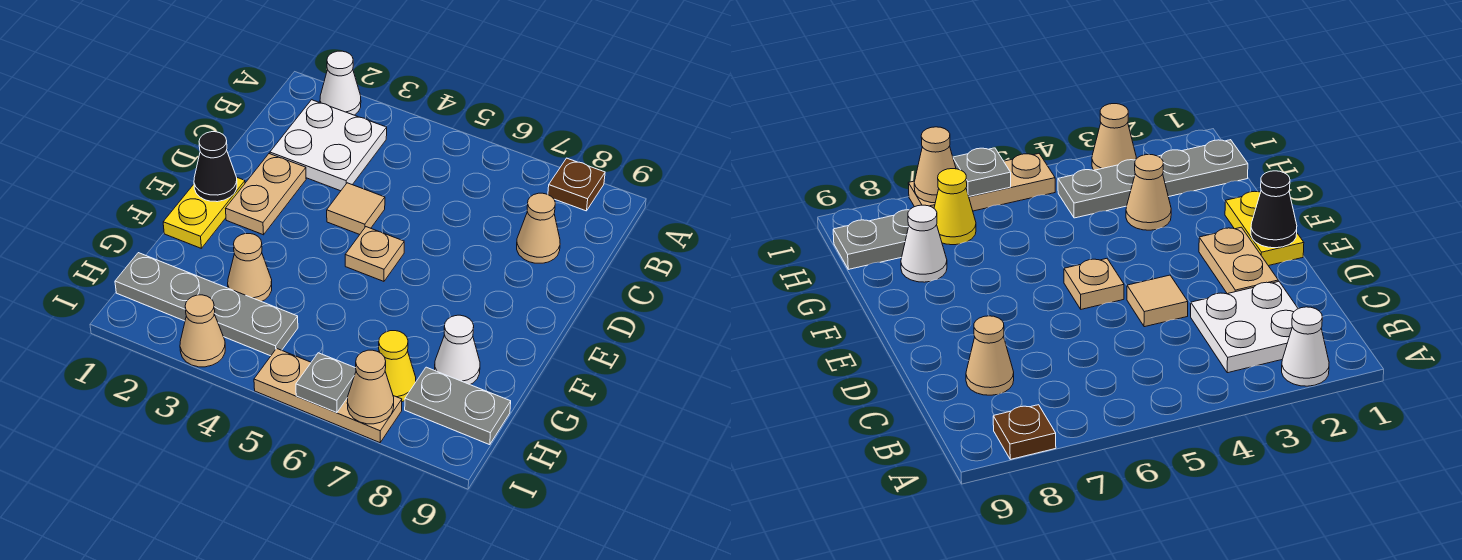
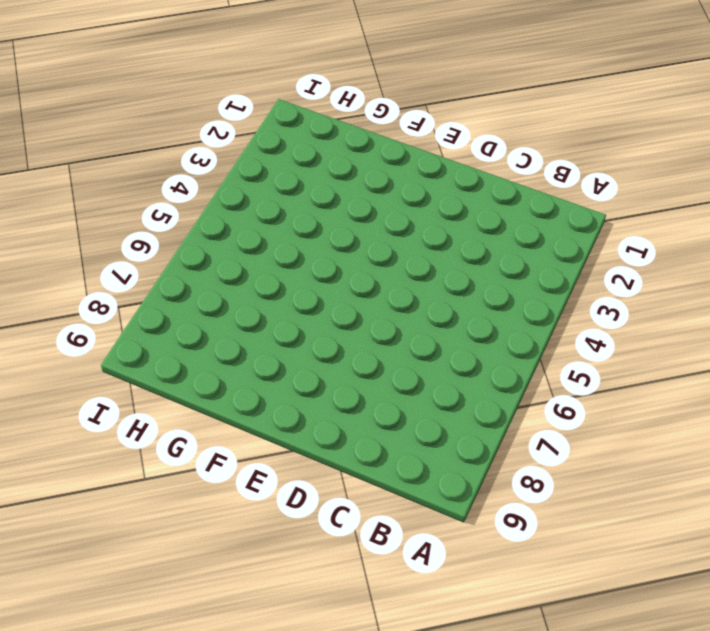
none -> white 1x1 cone [320,51,361,115]
none -> brown 1x1 plate [548,158,605,211]
none -> white 2x2 plate [270,100,387,191]

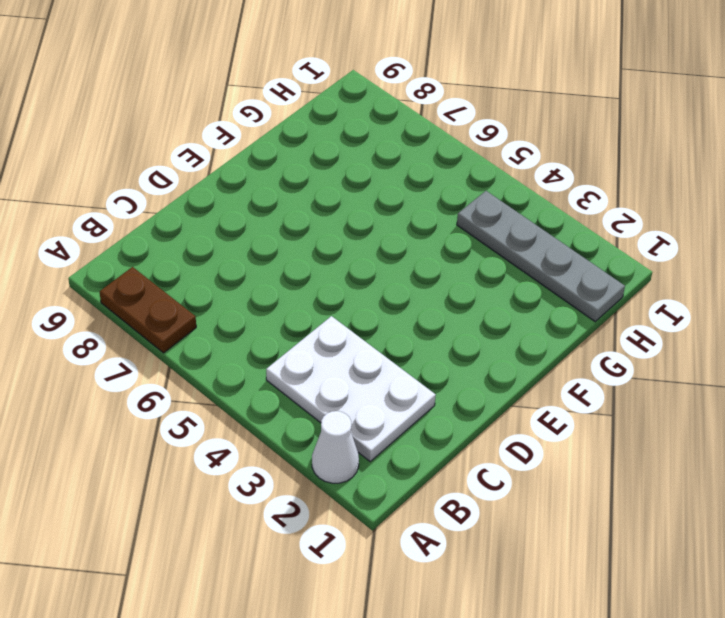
brown 1x2 plate [100,267,196,353] -> brown 1x1 plate [548,158,605,211]
white 2x3 plate [266,316,436,461] -> white 2x2 plate [270,100,387,191]
none -> tan 1x1 cone [517,193,560,263]
none -> tan 1x2 plate [226,154,306,235]
none -> tan 1x1 tile [327,183,385,235]

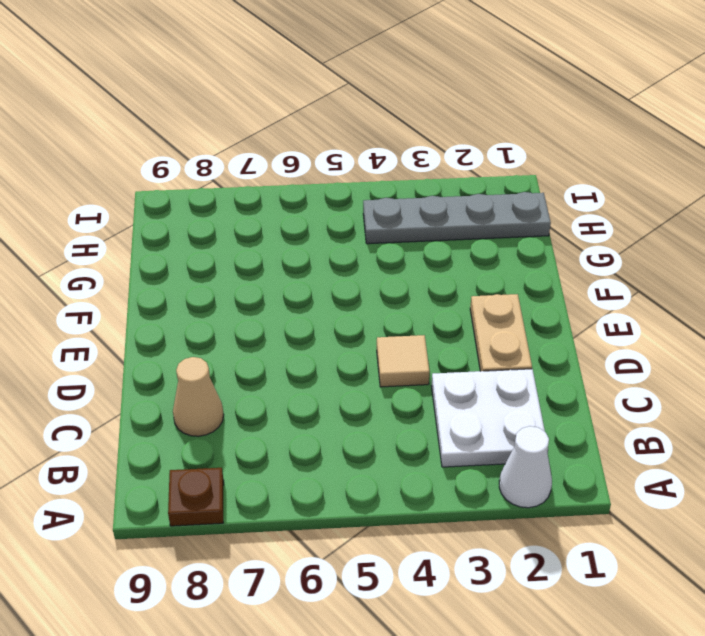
none -> yellow 1x2 plate [163,178,245,248]
none -> tan 1x1 plate [345,227,404,281]
none -> tan 1x1 cone [228,234,272,302]

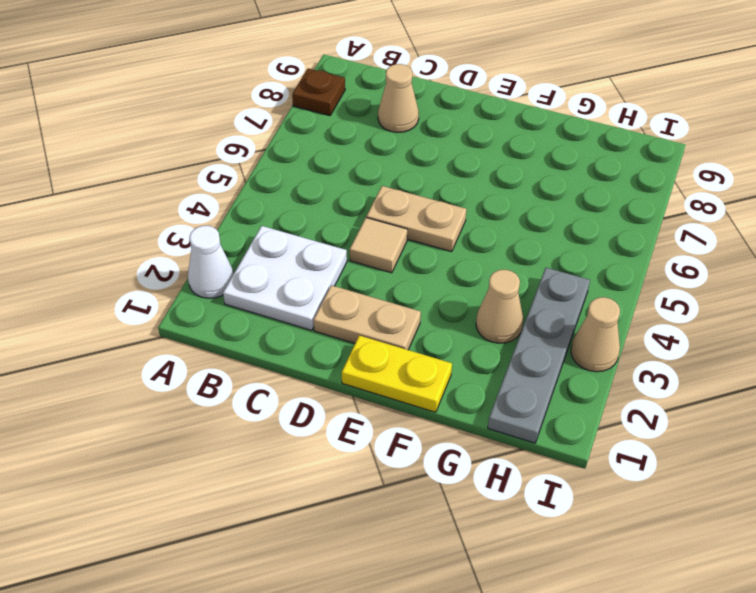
tan 1x2 plate [366,186,466,252] -> tan 1x1 plate [345,227,404,281]
none -> white 1x1 cone [435,315,480,384]
none -> yellow 1x1 cone [379,331,416,402]
none -> grey 1x2 plate [405,367,511,445]

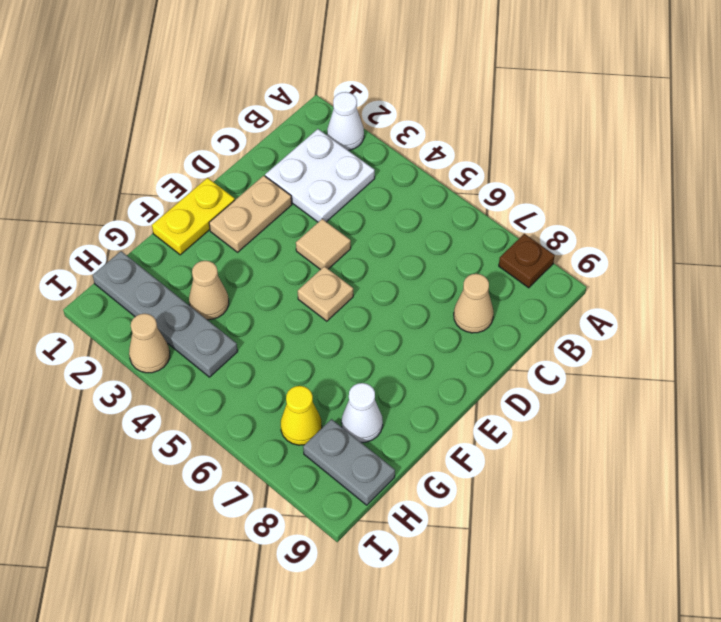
none -> tan 1x3 plate [254,348,402,443]
none -> black 1x1 cone [194,132,237,202]
none -> grey 1x1 plate [296,353,356,413]

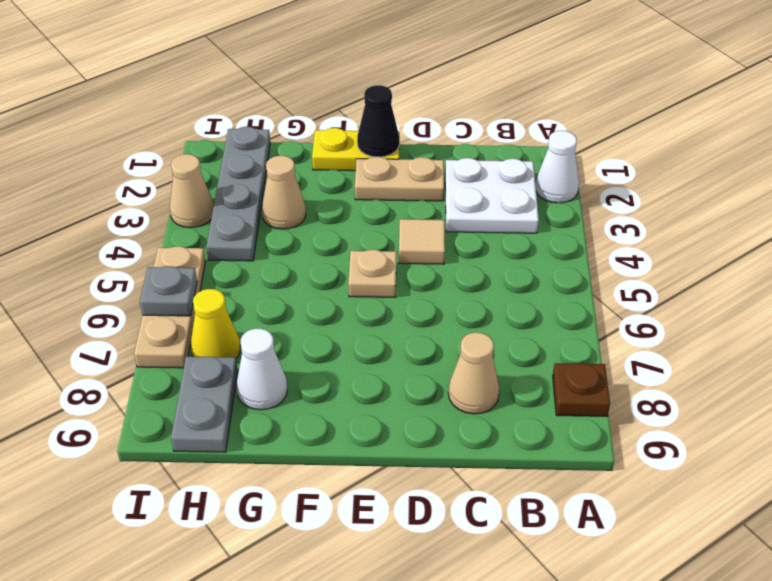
none -> tan 1x1 cone [347,350,394,424]

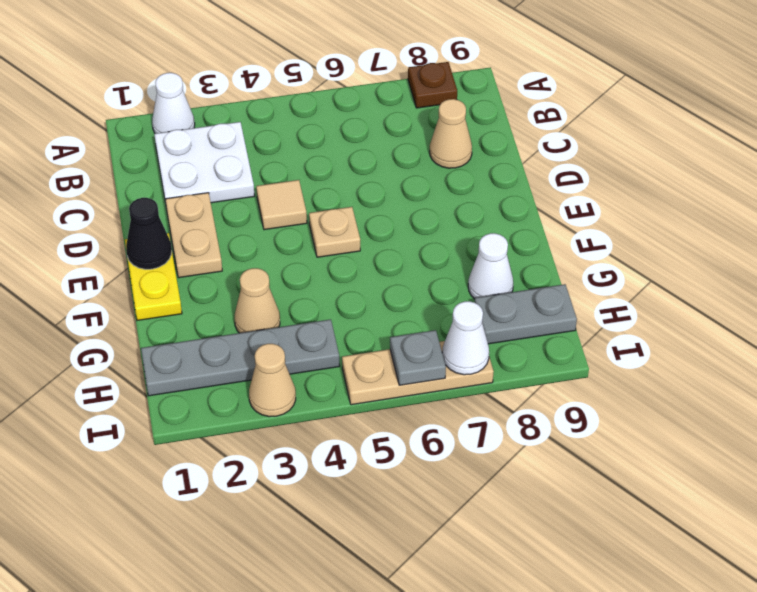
white 1x1 cone [442,301,489,375] -> tan 1x1 cone [347,350,394,424]
none -> yellow 1x1 cone [379,331,416,402]

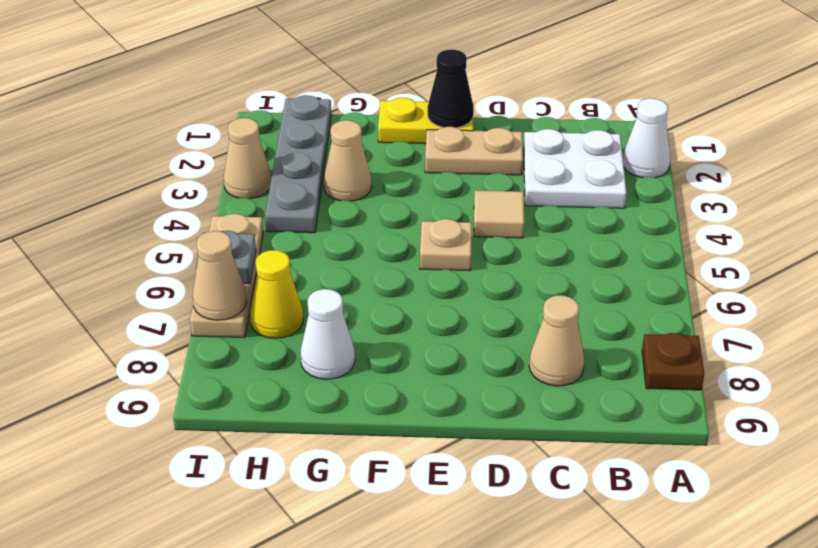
none -> grey 1x2 plate [405,367,511,445]

